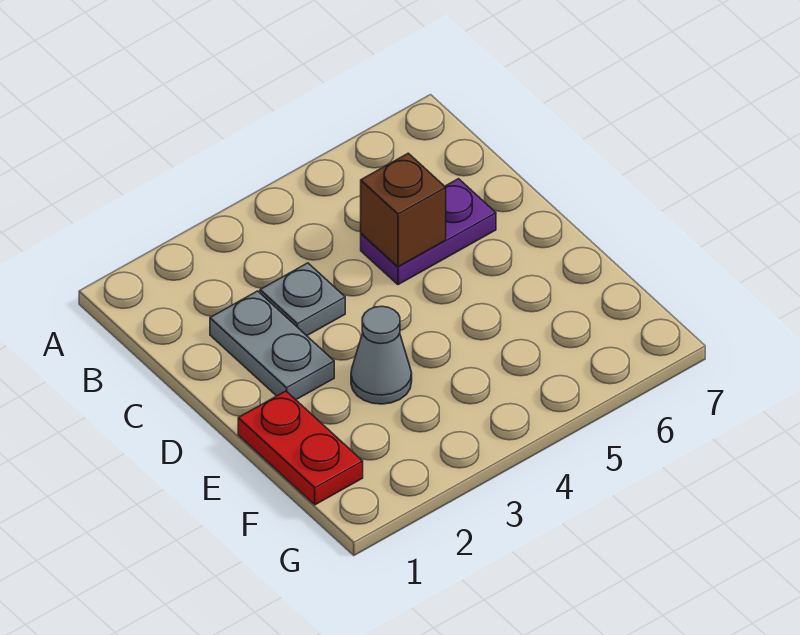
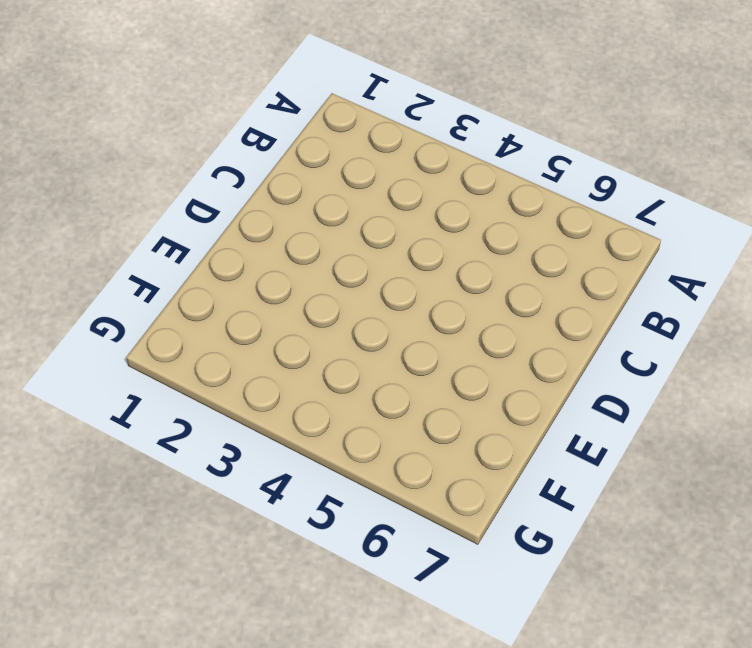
none -> grey 1x2 plate [210,291,334,400]
none -> grey 1x1 plate [260,263,345,336]

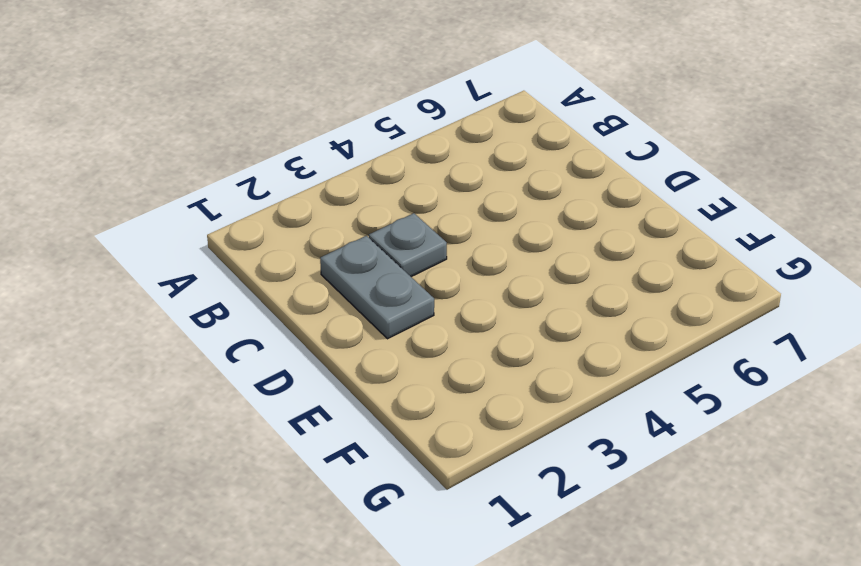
none -> purple 1x2 plate [361,179,496,285]
none -> red 1x2 plate [238,391,363,505]

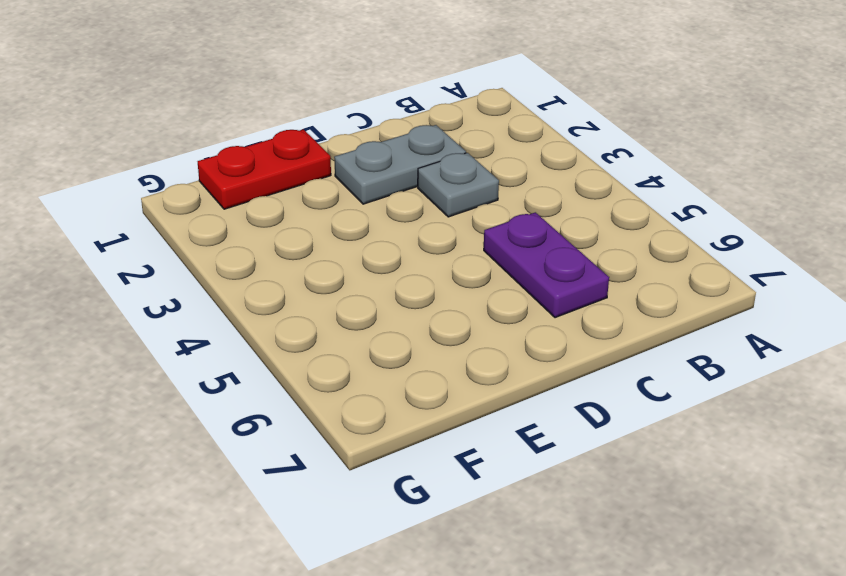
none -> grey 1x1 cone [351,306,412,404]
none -> brown 1x1 brick [361,153,446,267]

